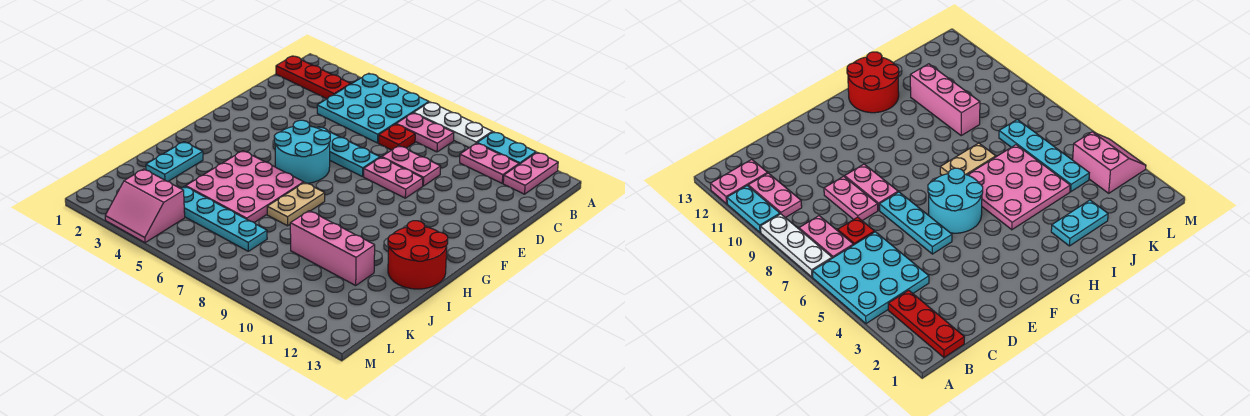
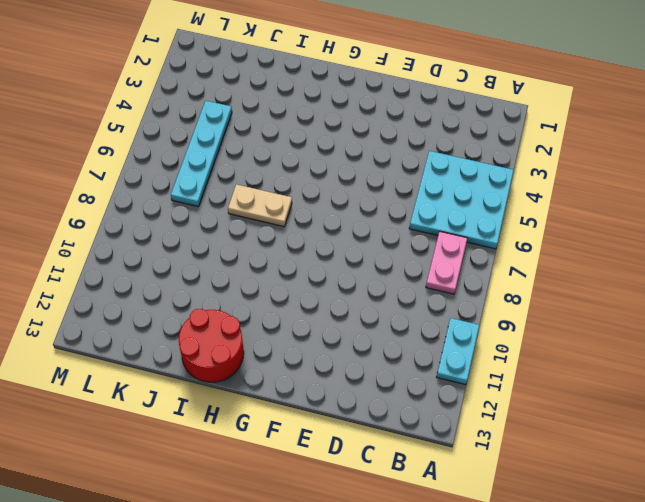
none -> white 1x3 plate [414,102,492,148]
none -> pink 1x2 plate [503,152,558,194]
none -> red 1x3 plate [276,56,351,99]

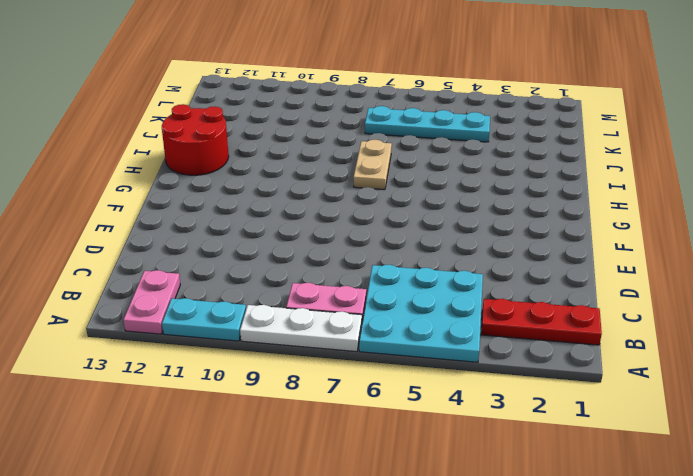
none -> pink 1x2 plate [460,143,519,183]
none -> red 1x1 plate [378,124,415,150]
none -> pink 1x2 plate [382,146,441,186]

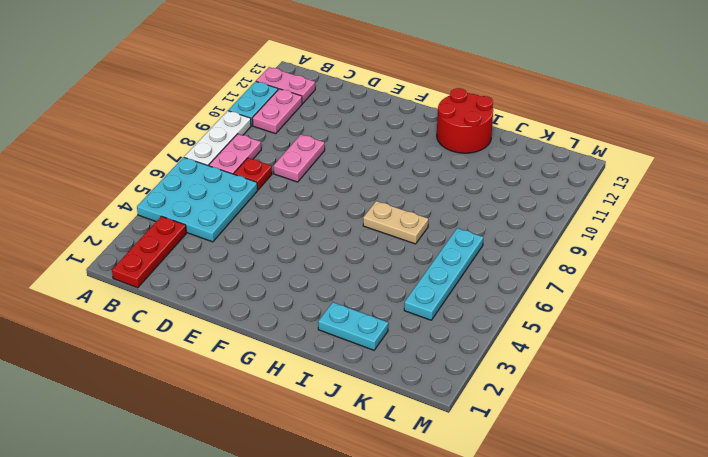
none -> cyan 1x3 plate [317,127,380,177]
none -> pink 1x2 plate [364,157,423,198]
none -> cyan 2x2 round brick [274,120,330,183]

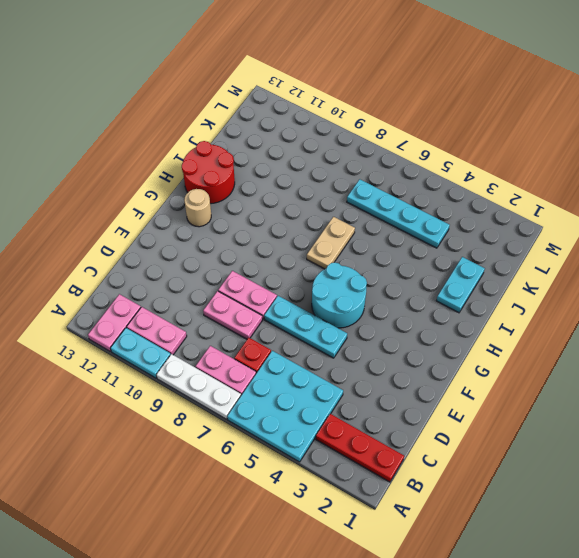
tan 1x1 round brick [184,189,211,227] -> none
none -> pink 3x3 plate [186,151,304,222]
none -> pink 1x3 brick [290,211,375,285]
none -> pink 2x2 slope [105,169,185,243]

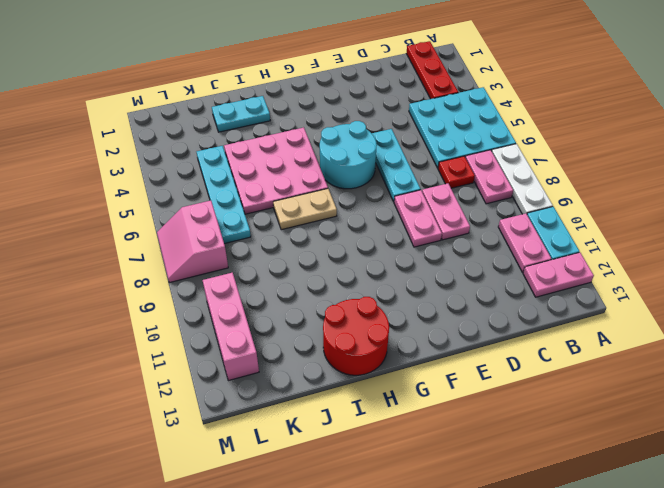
pink 2x2 slope [157,201,228,283] -> pink 2x2 slope moved to [105,169,185,243]
pink 1x3 brick [203,273,259,381] -> pink 1x3 brick moved to [290,211,375,285]

